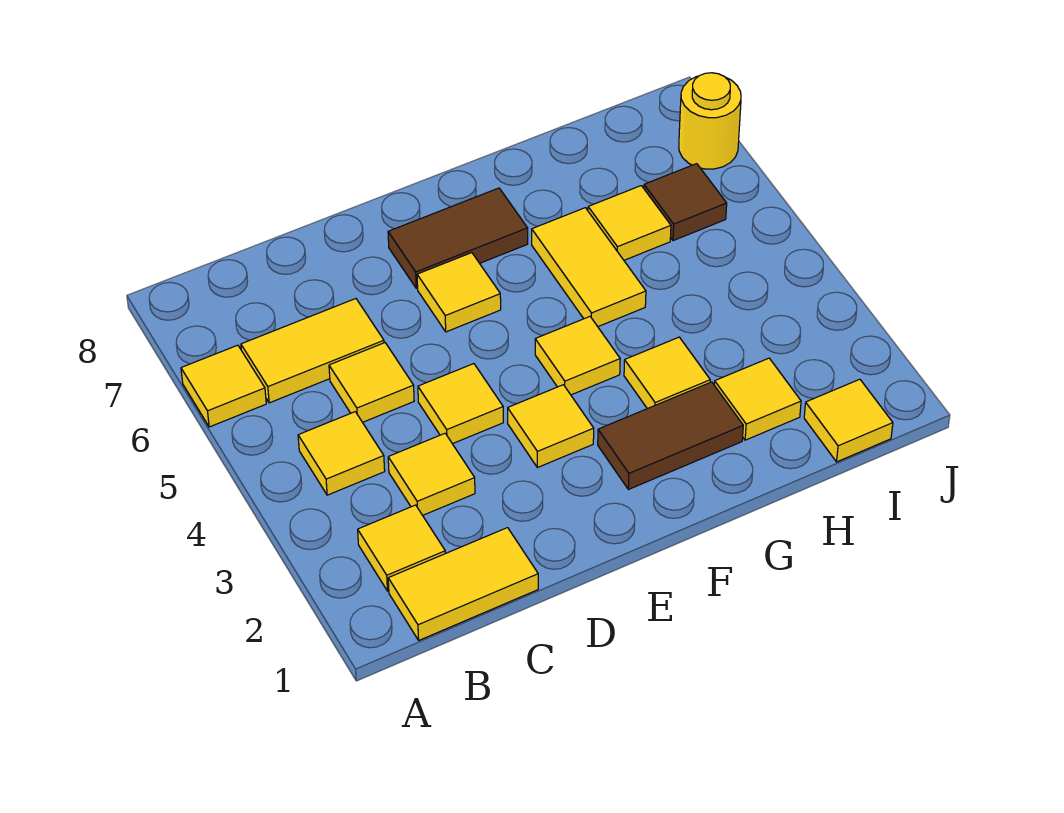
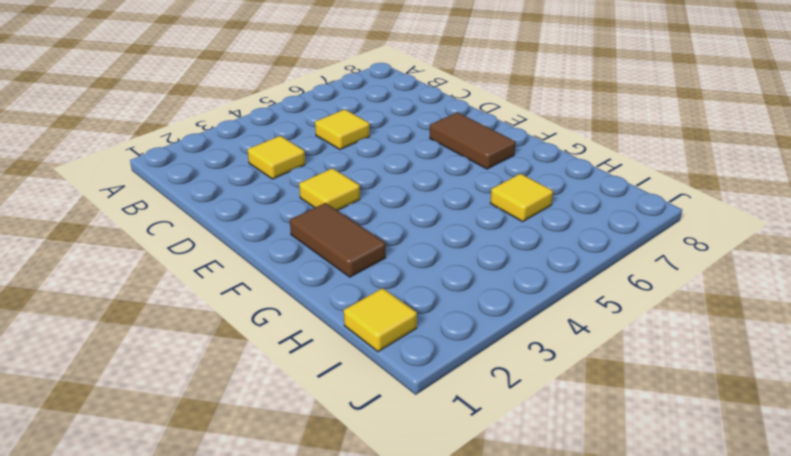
none -> yellow 1x1 tile [181,345,266,427]
none -> yellow 1x2 tile [388,528,538,640]
none -> yellow 1x1 tile [358,505,445,591]

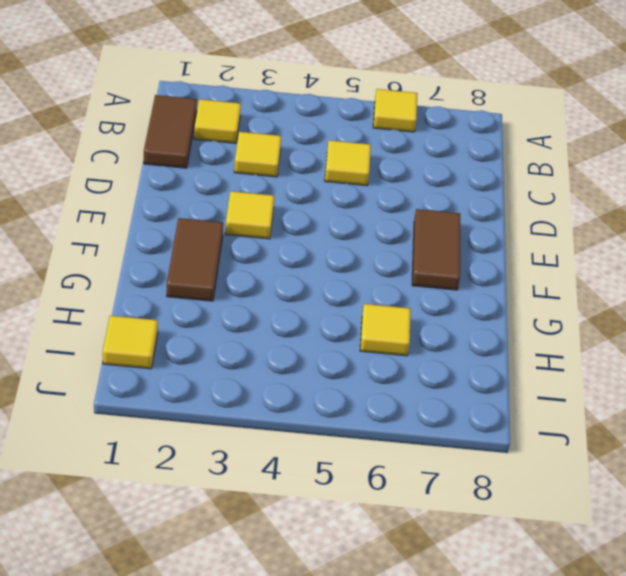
brown 1x2 tile [144,95,197,168] -> yellow 1x2 tile [388,528,538,640]
none -> yellow 1x1 tile [298,412,385,495]
none -> yellow 1x2 tile [241,299,384,403]
none -> yellow 1x1 tile [418,364,503,444]

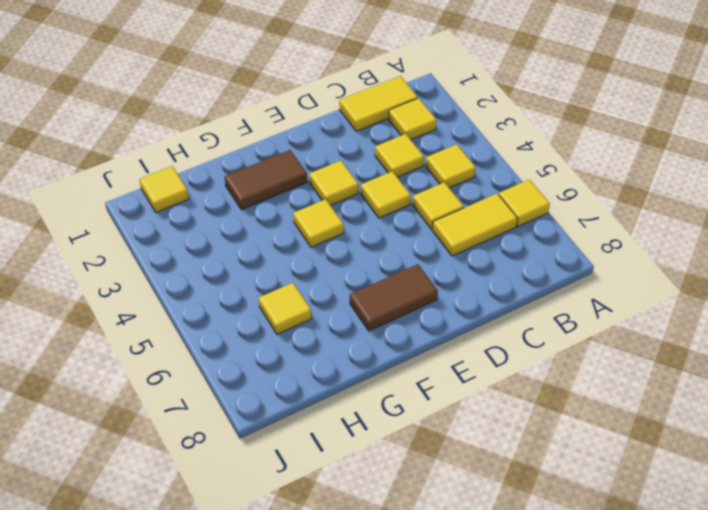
none -> yellow 1x1 tile [417,253,501,332]
none -> yellow 1x1 tile [624,337,710,409]
none -> yellow 1x2 tile [532,208,646,327]

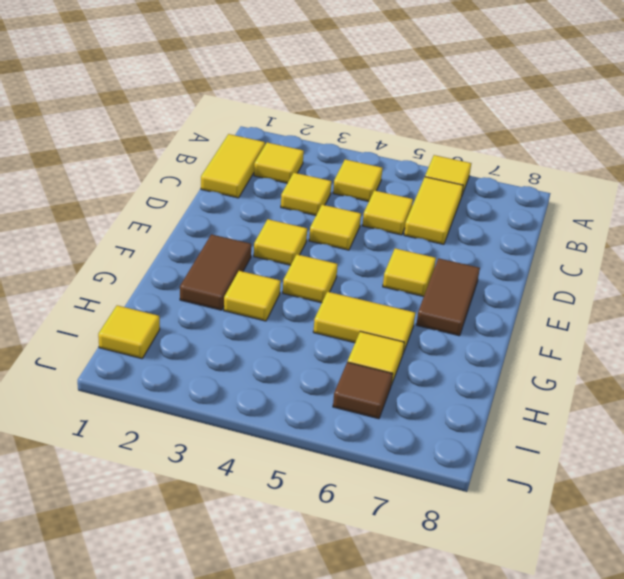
none -> yellow 1x1 tile [714,358,801,440]
none -> yellow 1x1 round brick [679,73,741,169]

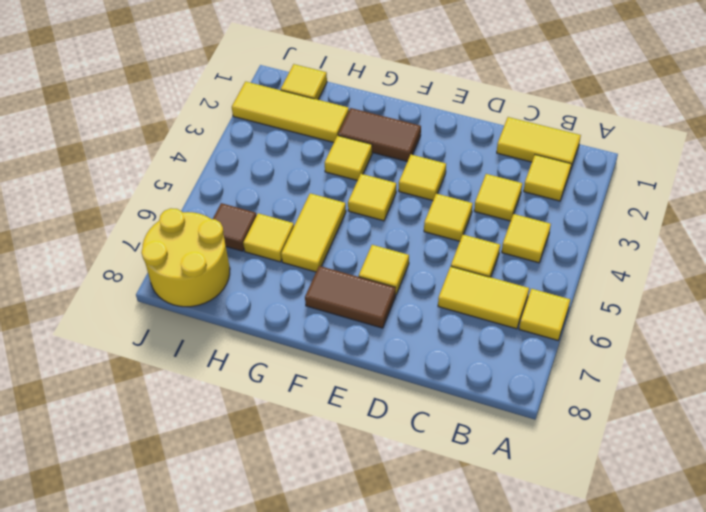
yellow 1x3 tile [232,82,349,142] -> yellow 1x1 tile [714,358,801,440]
yellow 2x2 round brick [141,208,230,307] -> yellow 1x1 round brick [679,73,741,169]

